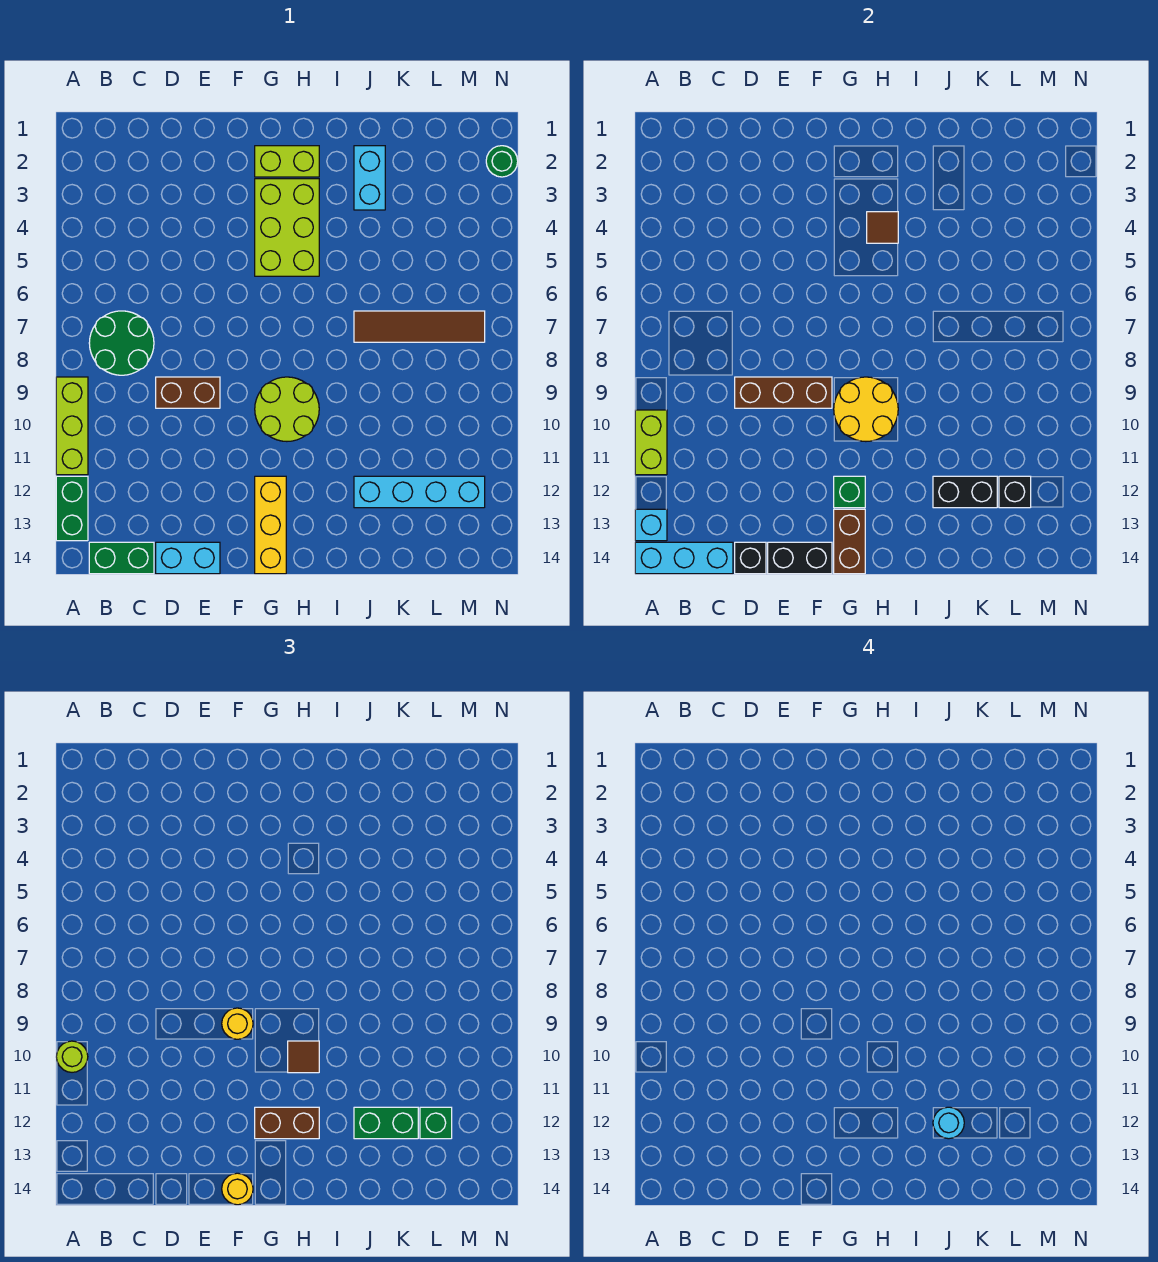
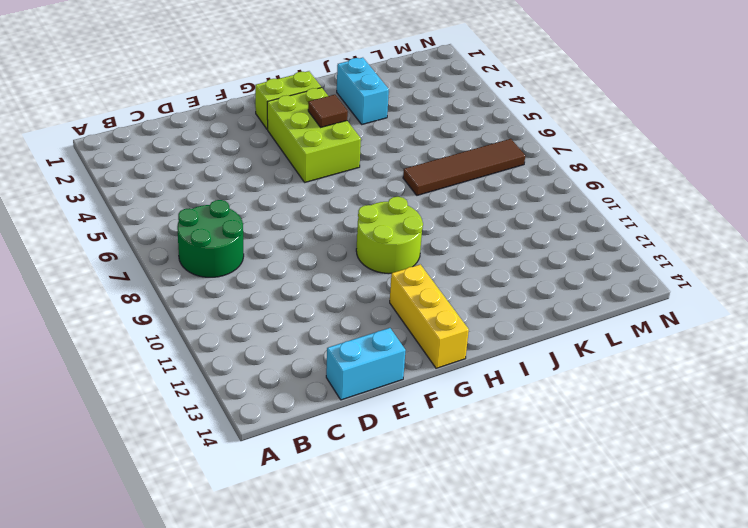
none -> lime 1x3 brick [56,377,88,475]
none -> green 1x2 brick [56,476,88,541]
none -> green 1x2 brick [89,542,154,574]
none -> brown 1x2 brick [156,377,220,408]

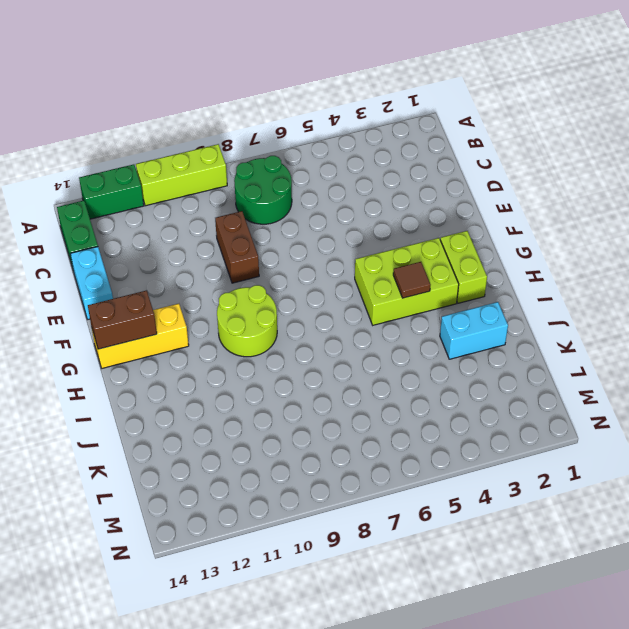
none -> brown 1x4 tile [354,311,485,342]
none -> cyan 1x4 brick [354,476,485,508]
none -> green 1x1 round brick [486,146,518,177]
none -> lime 1x2 brick [635,410,667,475]

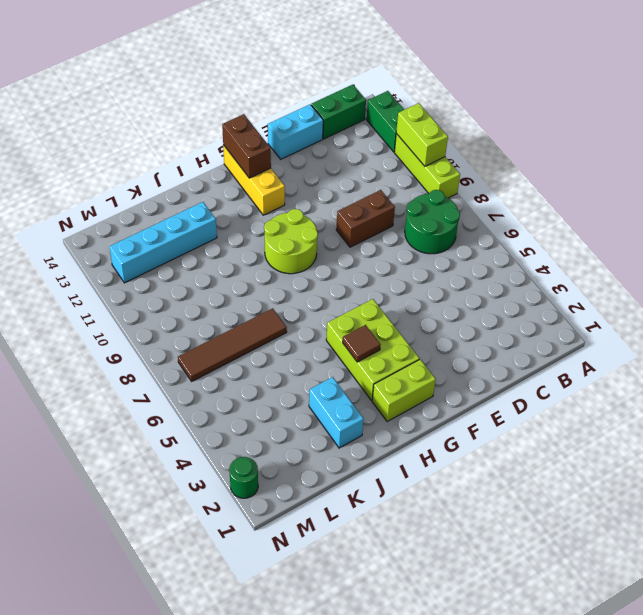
none -> cyan 1x1 brick [635,509,667,541]
none -> cyan 1x3 brick [635,542,733,574]
none -> brown 1x3 brick [735,377,832,408]
none -> black 1x1 brick [735,542,766,574]

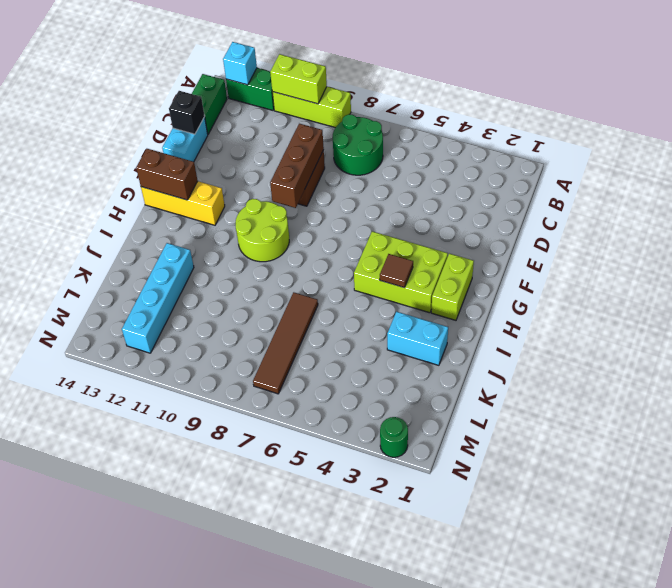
none -> cyan 1x3 brick [635,542,733,574]
none -> black 1x2 brick [768,542,832,574]
none -> yellow 2x2 round brick [834,377,898,441]
none -> green 1x1 brick [834,476,865,508]

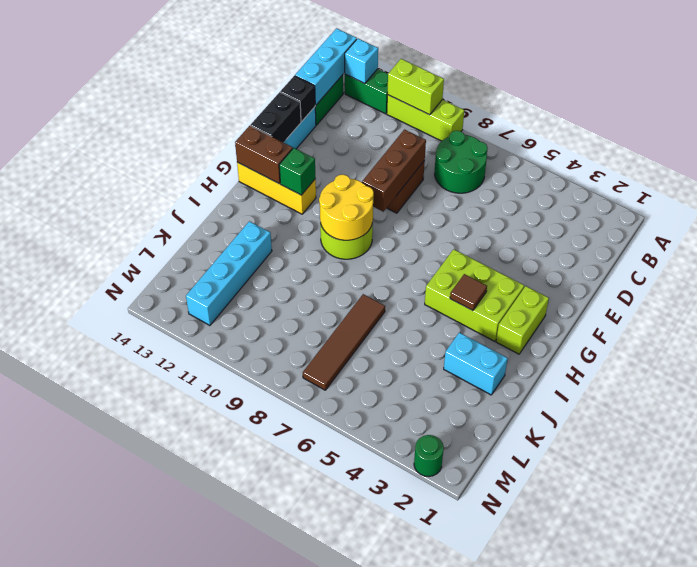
none -> black 1x2 brick [933,476,997,508]
none -> black 1x1 brick [999,476,1031,508]
none -> lime 1x1 round brick [56,1041,88,1072]
none -> yellow 1x1 round brick [222,1008,253,1039]

